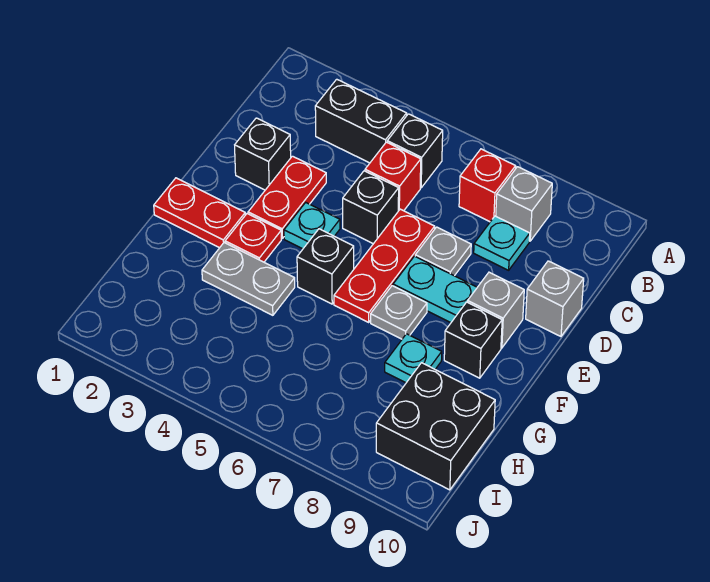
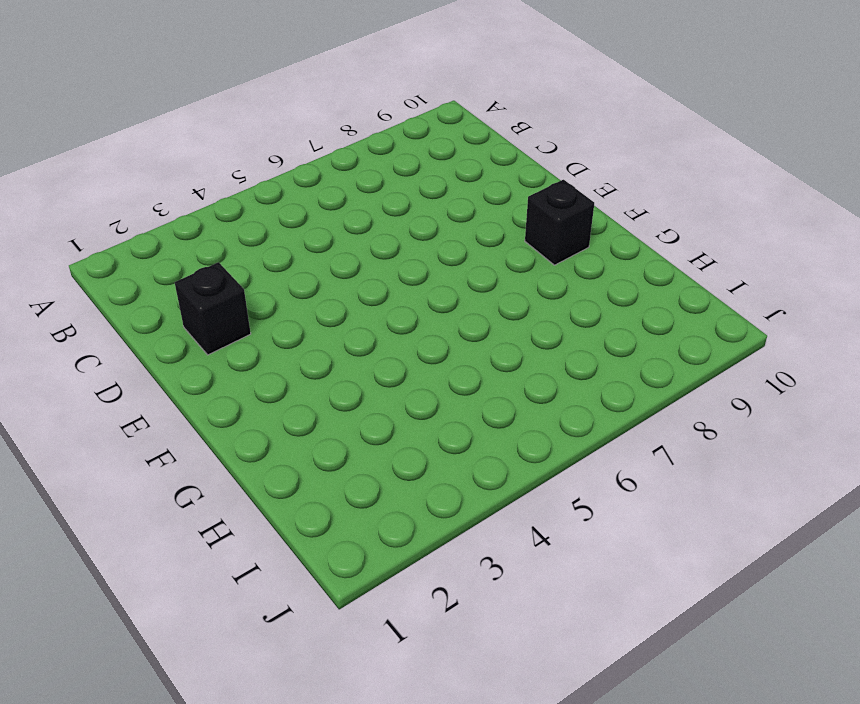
none -> black 1x2 brick [315,79,407,163]
none -> black 1x1 brick [387,114,443,188]
none -> red 1x1 brick [459,149,516,222]

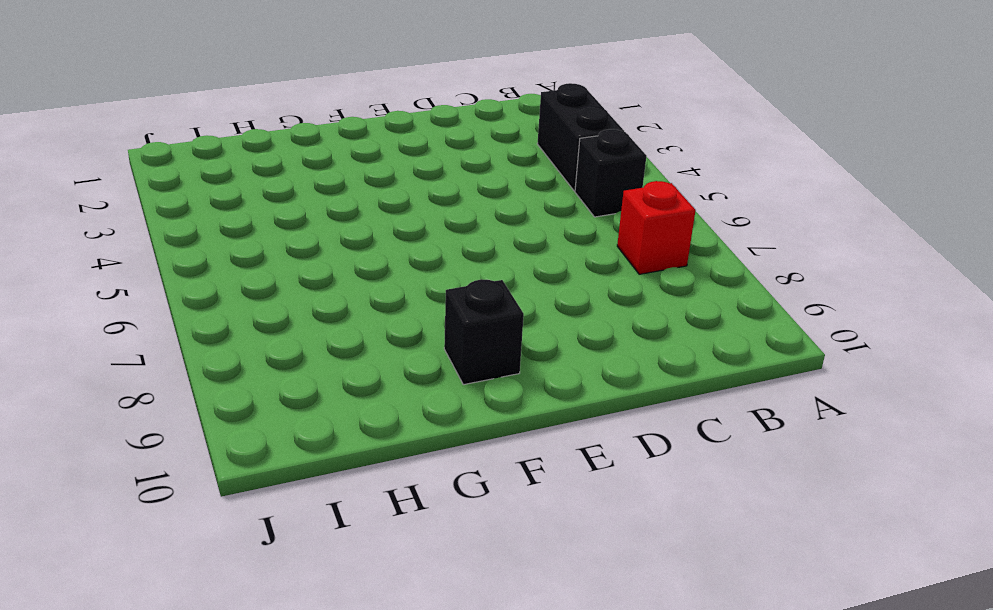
none -> grey 1x1 brick [496,167,552,241]
none -> red 1x1 brick [365,142,421,211]
none -> cyan 1x1 plate [474,216,530,270]

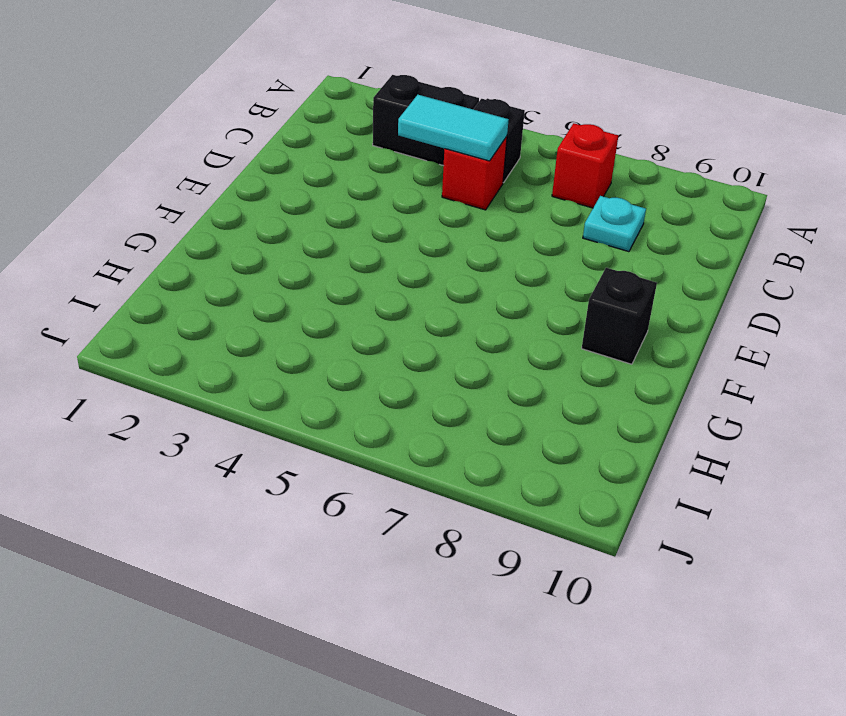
cyan 1x2 tile [398,95,509,161] -> none
none -> grey 1x1 brick [496,167,552,241]
none -> black 1x1 brick [235,118,291,190]
none -> red 1x2 plate [248,156,326,239]

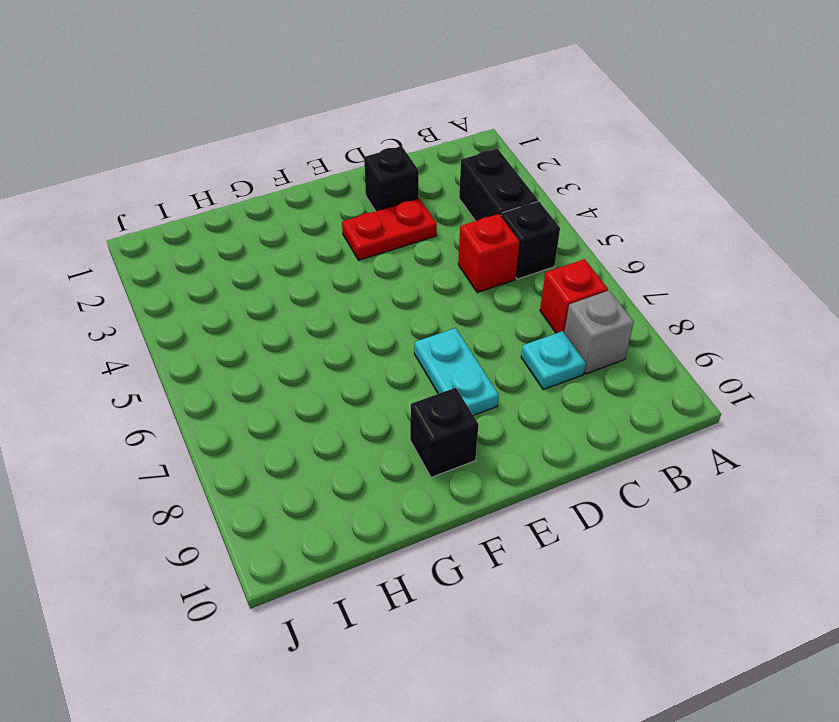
none -> black 1x1 brick [343,171,399,244]
none -> red 1x3 plate [334,209,435,322]
none -> grey 1x1 plate [415,227,471,276]

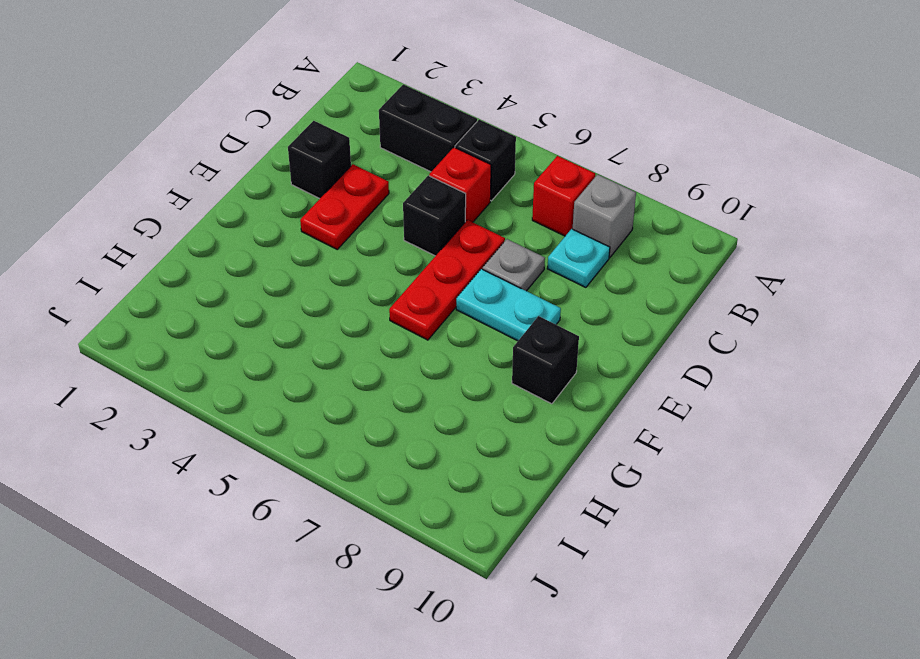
none -> grey 1x1 brick [526,261,584,336]
none -> cyan 1x1 plate [284,202,340,249]
none -> grey 1x1 brick [468,272,524,348]

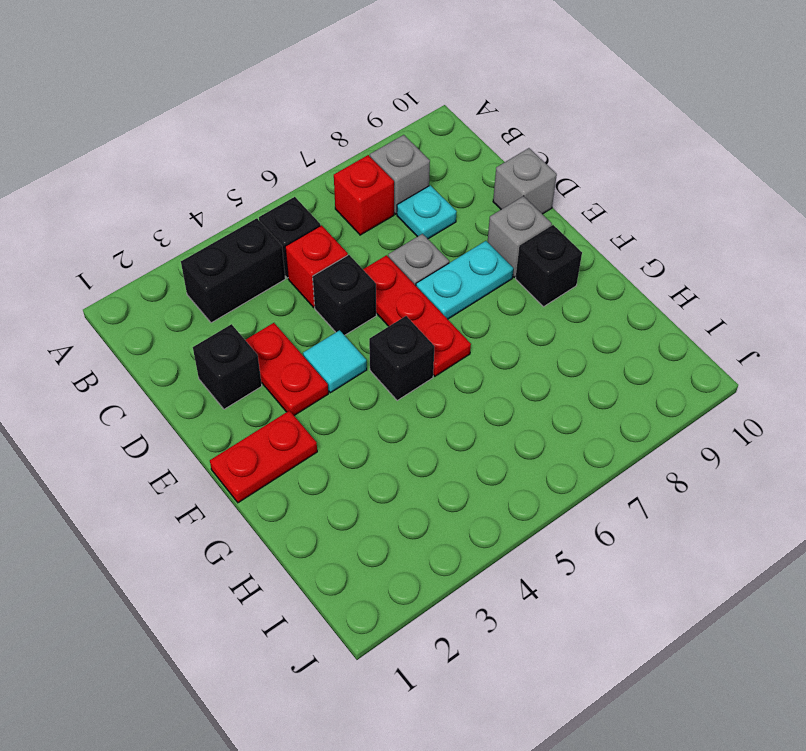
cyan 1x1 tile [303,330,367,393] -> cyan 1x1 plate [284,202,340,249]
none -> red 1x1 plate [225,214,281,262]
none -> grey 1x1 plate [371,286,427,339]
none -> grey 1x2 plate [202,243,295,315]

